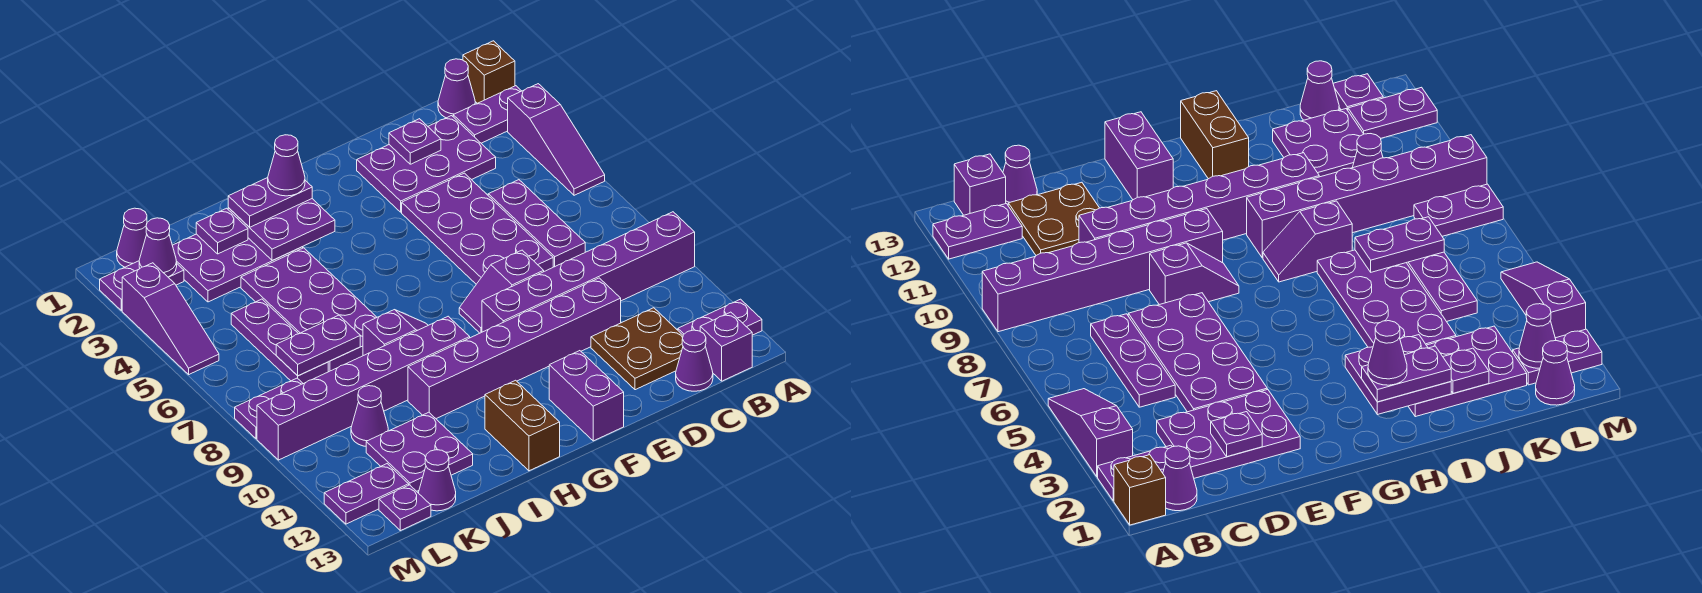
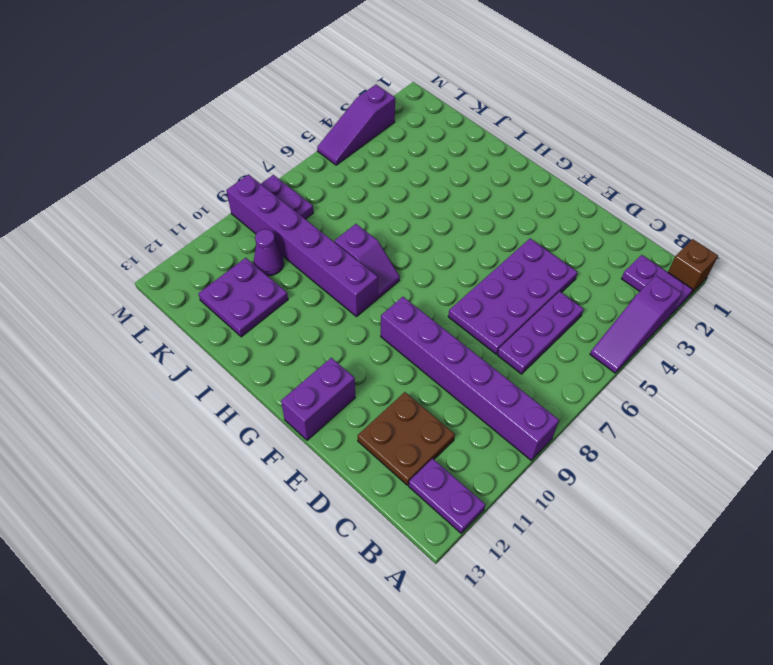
none -> purple 1x1 cone [438,59,475,118]
none -> purple 1x1 brick [700,312,752,381]
none -> purple 2x3 plate [357,116,496,212]
none -> purple 1x1 cone [676,330,713,391]

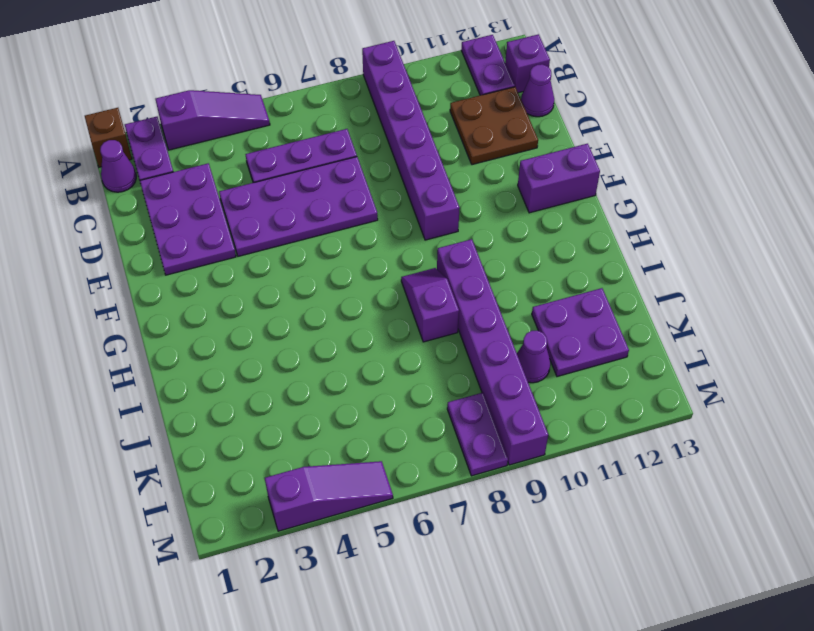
none -> purple 1x6 brick [408,278,621,419]
none -> purple 1x2 slope [459,250,544,333]
none -> brown 1x2 brick [485,380,560,471]
none -> purple 2x3 plate [172,234,303,302]

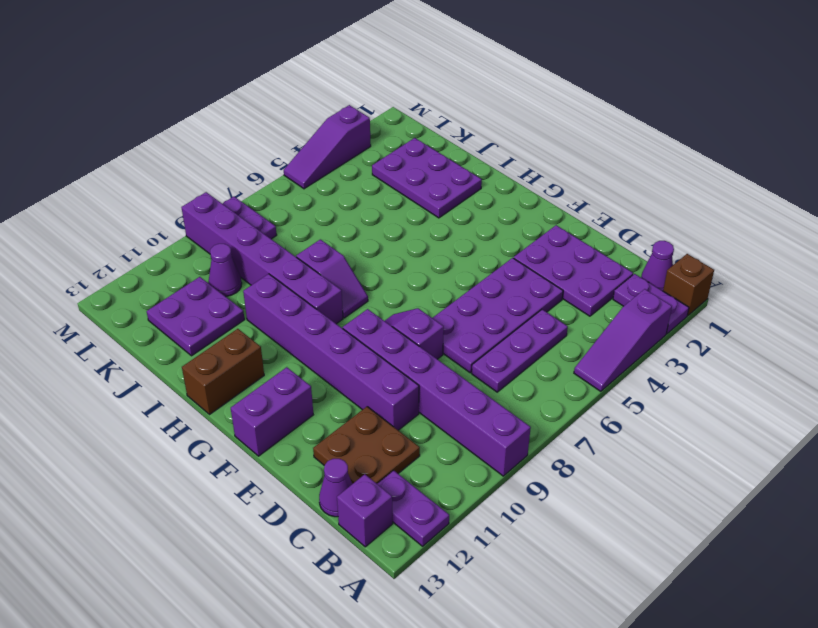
none -> purple 2x4 plate [241,248,377,372]
none -> purple 1x3 plate [231,299,328,384]
none -> purple 1x1 cone [419,450,456,511]
none -> purple 1x1 cone [117,208,147,267]

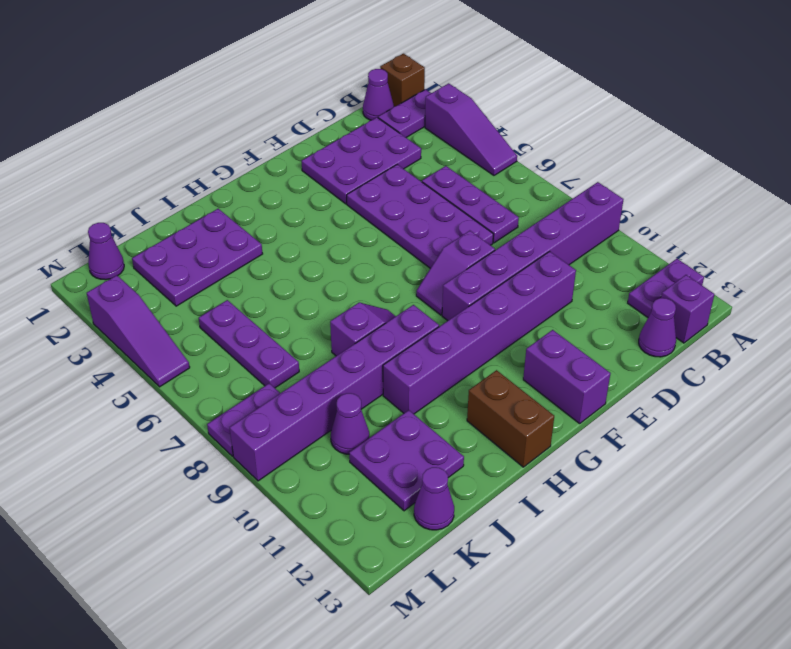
none -> brown 2x2 plate [591,308,683,390]
none -> purple 2x4 plate [241,248,377,372]
none -> purple 1x2 plate [100,261,184,310]
none -> purple 1x2 plate [324,464,409,524]

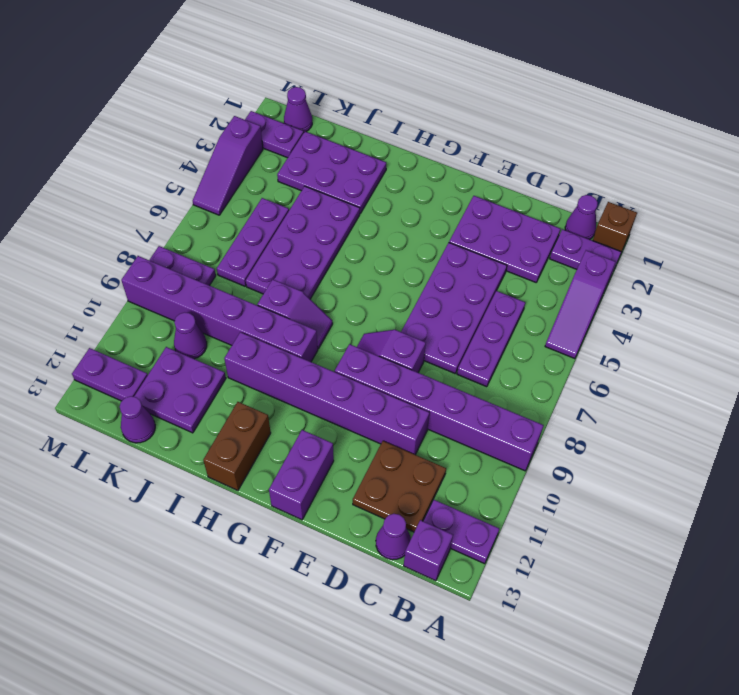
none -> purple 1x1 plate [379,485,431,531]
none -> purple 1x1 plate [389,119,441,164]
none -> purple 2x2 plate [228,199,335,261]
none -> purple 1x1 plate [196,208,248,254]

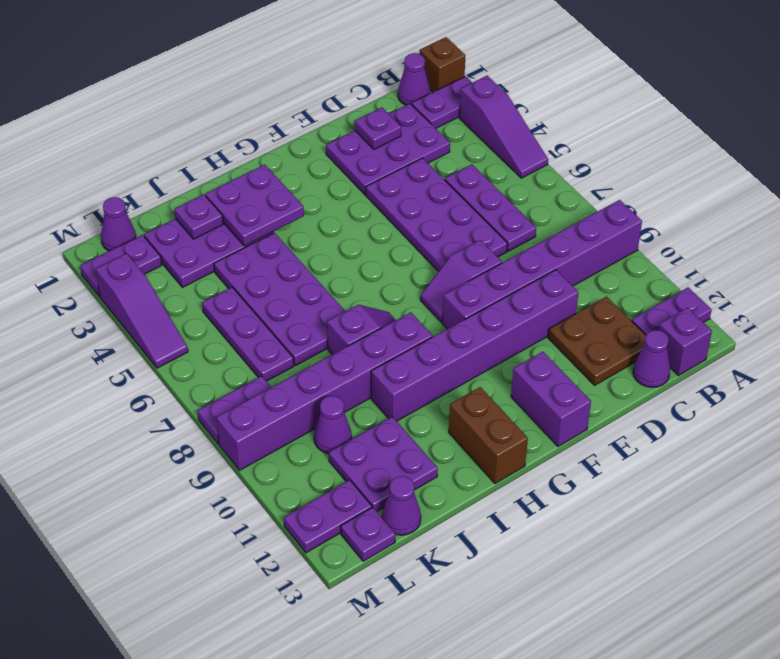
none -> purple 1x2 plate [276,315,360,376]
none -> purple 1x1 cone [139,218,177,277]
none -> purple 1x2 plate [228,178,312,227]
none -> purple 1x1 cone [268,135,305,196]

